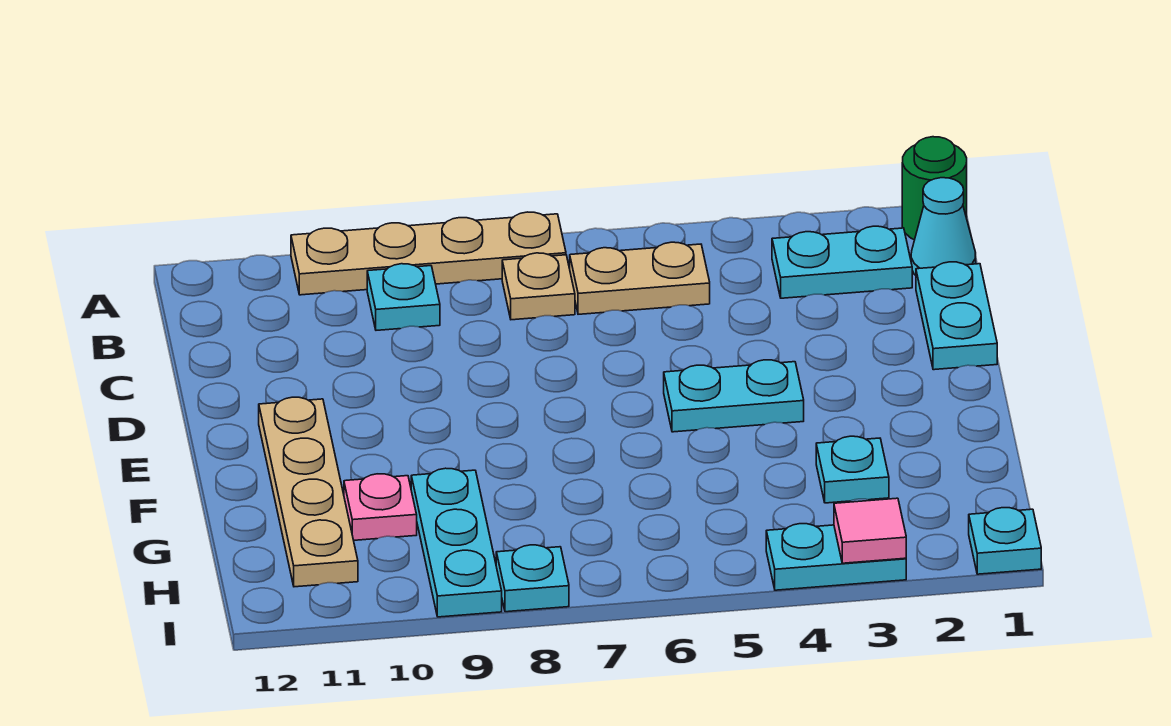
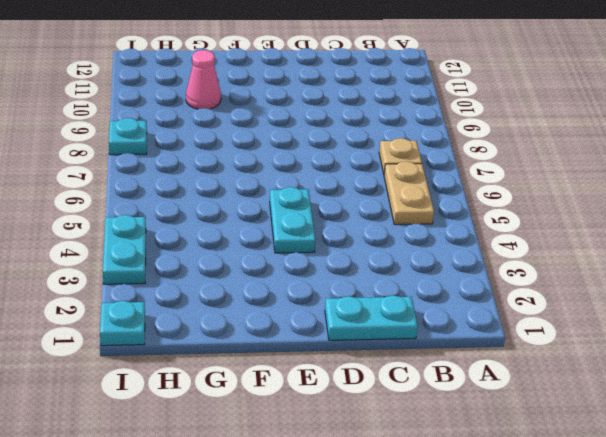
pink 1x1 cone [186,50,221,109] -> pink 1x1 plate [344,474,417,540]
none -> green 1x1 round brick [902,137,967,240]
none -> tan 1x4 plate [291,212,566,295]
none -> cyan 1x1 cone [911,178,976,275]

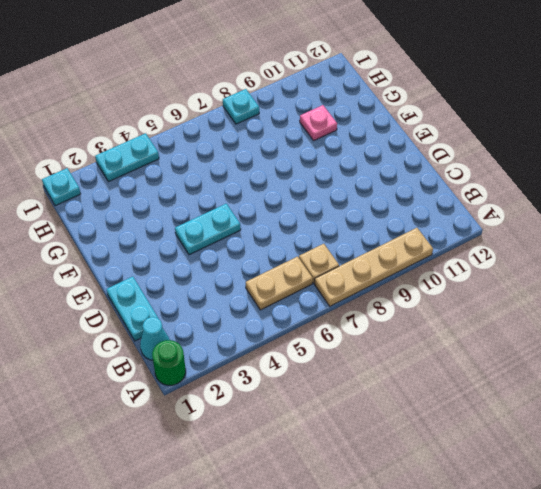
none -> cyan 1x2 plate [772,226,912,298]
none -> cyan 1x1 plate [367,264,440,330]
none -> tan 1x4 plate [259,397,358,587]

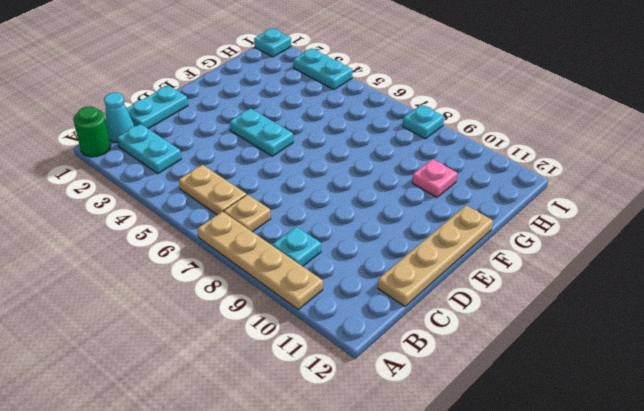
tan 1x4 plate [378,205,493,306] -> tan 1x4 plate moved to [259,397,358,587]
none -> cyan 1x1 plate [816,436,889,503]
none -> cyan 1x3 plate [411,468,502,617]
none -> pink 1x1 tile [834,498,906,563]

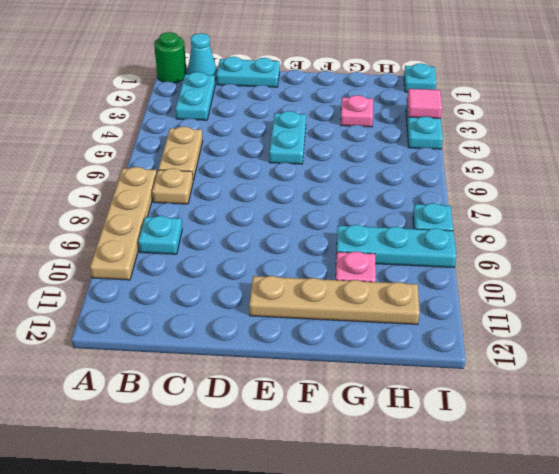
pink 1x1 plate [341,95,373,127] -> cyan 1x1 plate [816,436,889,503]

